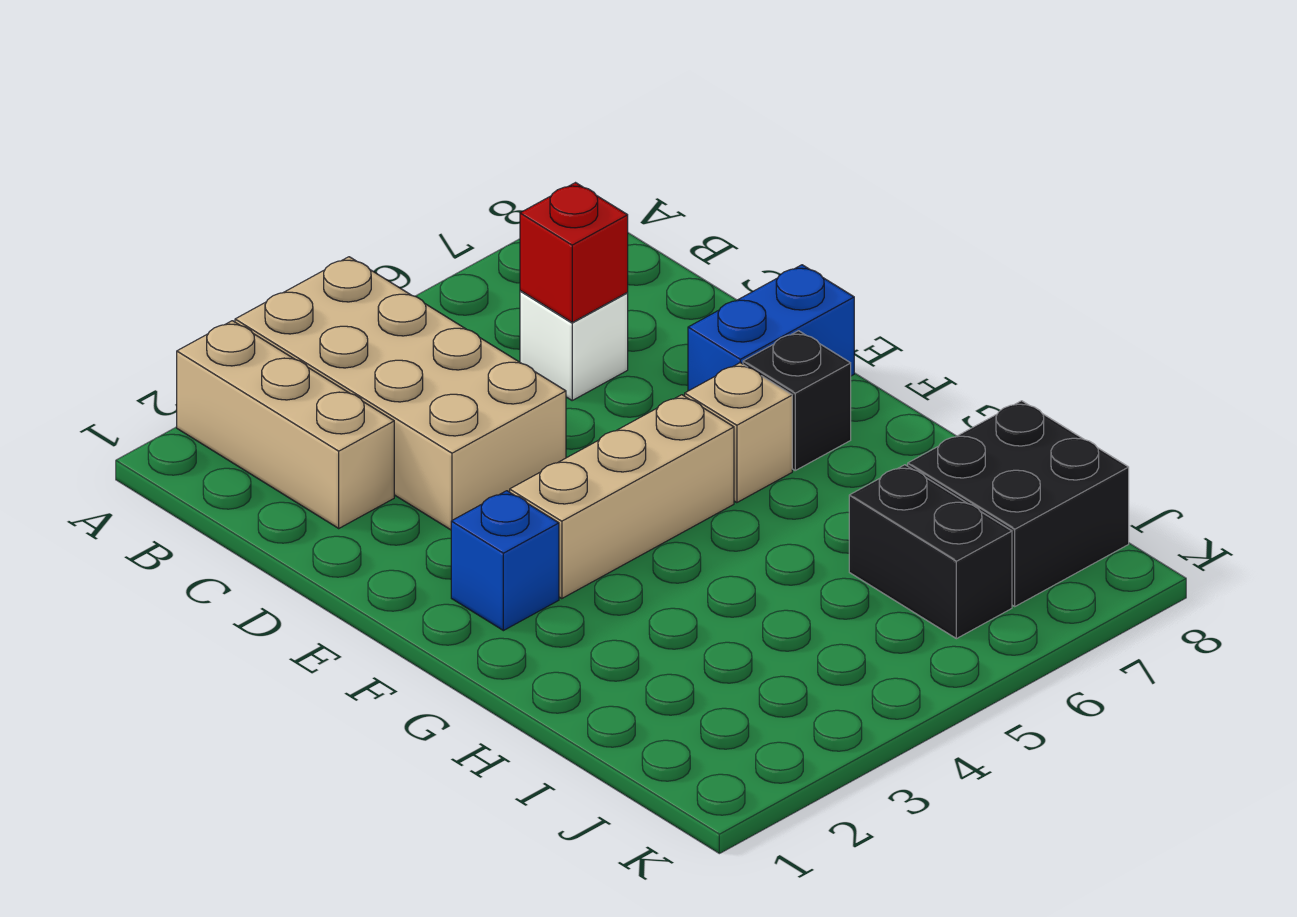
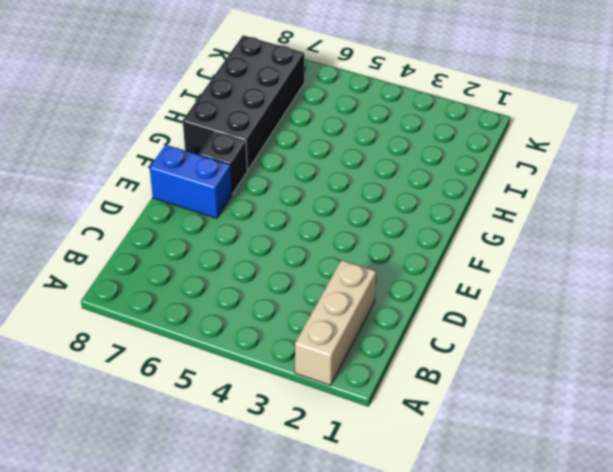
black 2x4 brick [183,35,304,170] -> black 2x2 brick [908,401,1129,606]
none -> tan 2x4 brick [235,257,566,530]
none -> white 1x1 brick [520,291,628,400]

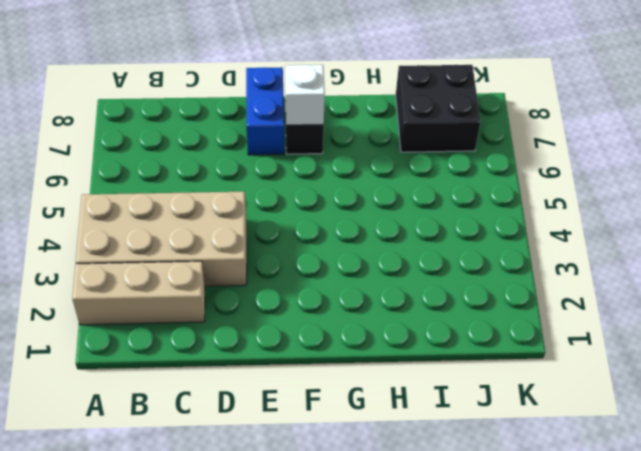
white 1x1 brick [285,65,325,125] -> white 1x1 brick moved to [520,291,628,400]
none -> blue 1x1 brick [451,491,559,631]
none -> tan 1x3 brick [510,395,734,599]

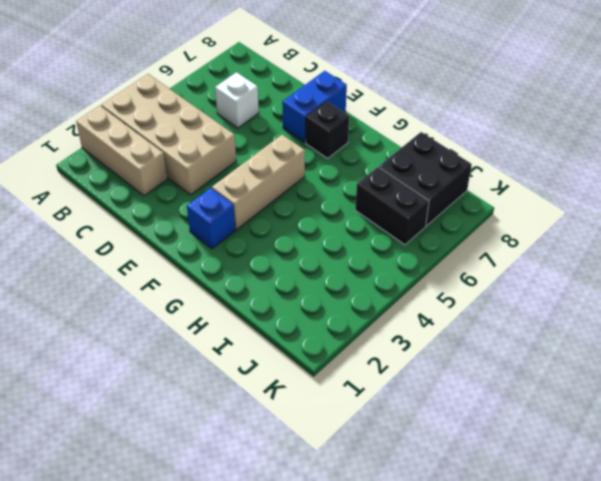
none -> tan 1x1 brick [685,363,792,503]
none -> red 1x1 brick [520,183,628,322]

